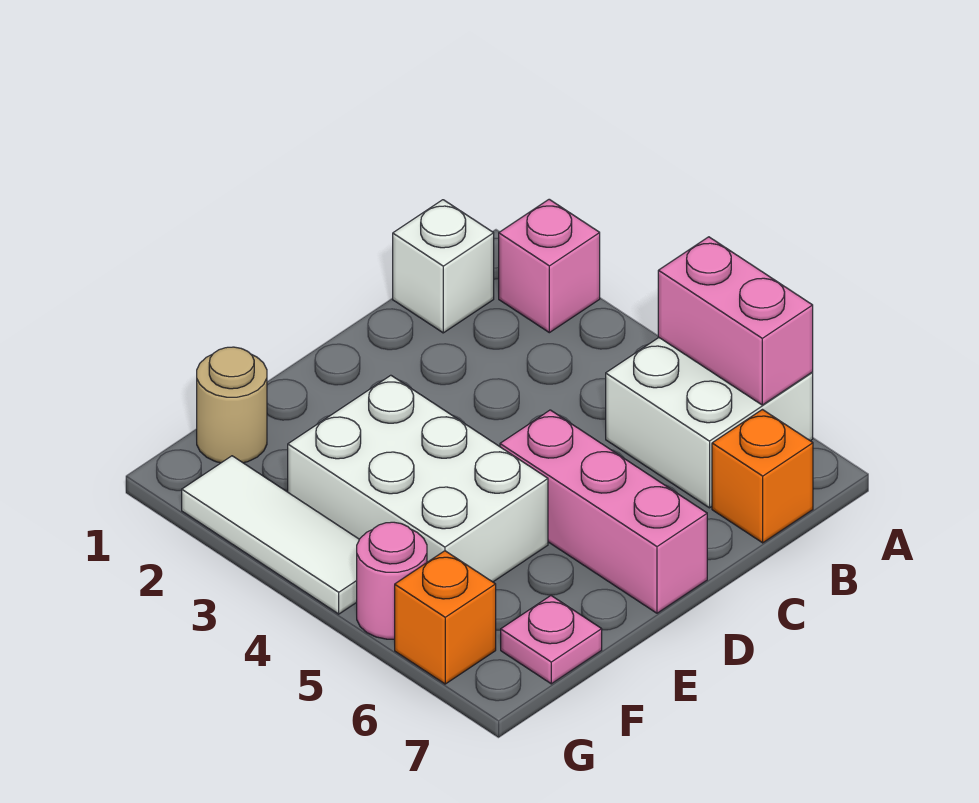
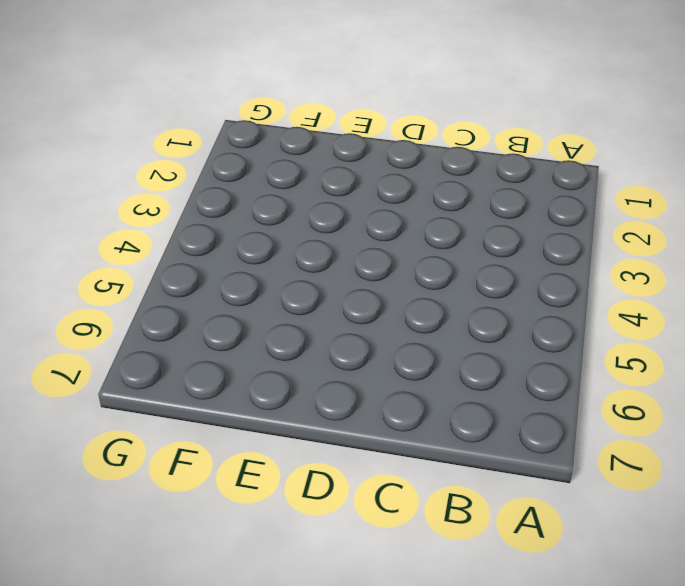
none -> pink 1x1 brick [499,199,600,333]
none -> white 2x2 brick [606,338,813,508]
none -> white 1x1 brick [393,200,494,333]

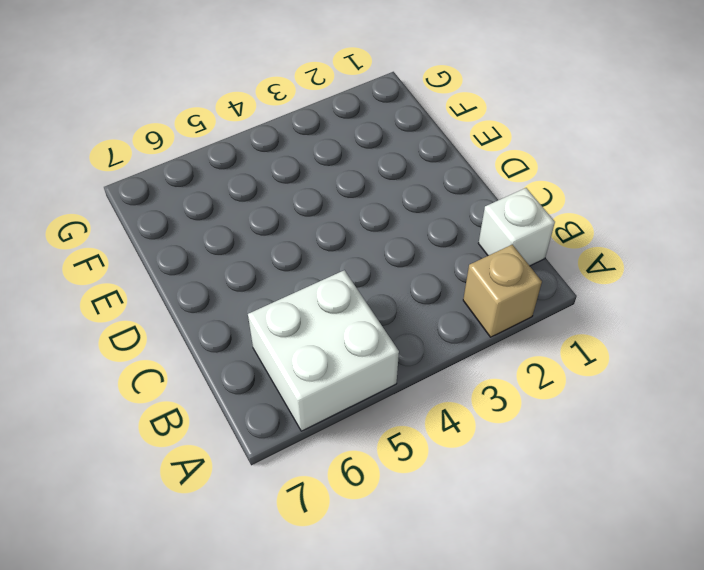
tan 1x1 brick [463,245,542,337] -> pink 1x1 brick [499,199,600,333]
none -> orange 1x1 brick [712,410,813,543]
none -> pink 1x3 brick [500,410,707,613]
none -> white 2x3 brick [288,375,548,582]

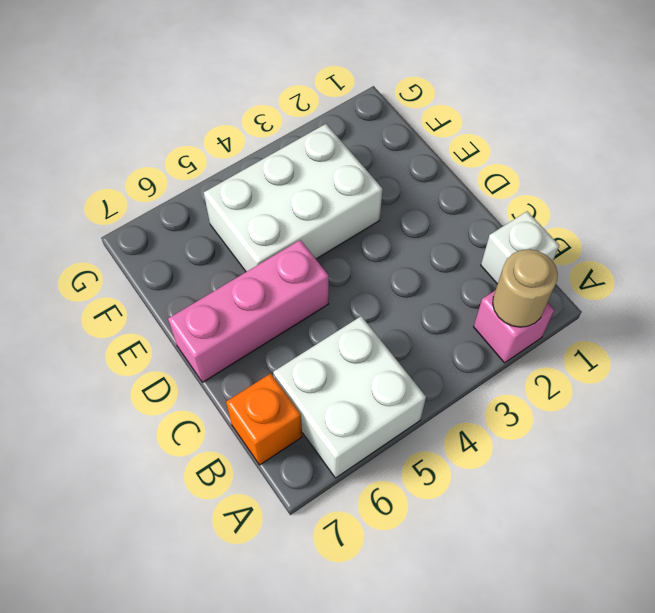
tan 1x1 round brick [493,249,558,327] -> tan 1x1 round brick moved to [197,347,267,463]
none -> pink 1x1 plate [501,596,602,684]
none -> white 1x3 tile [182,456,359,614]
none -> pink 1x1 round brick [357,522,427,639]

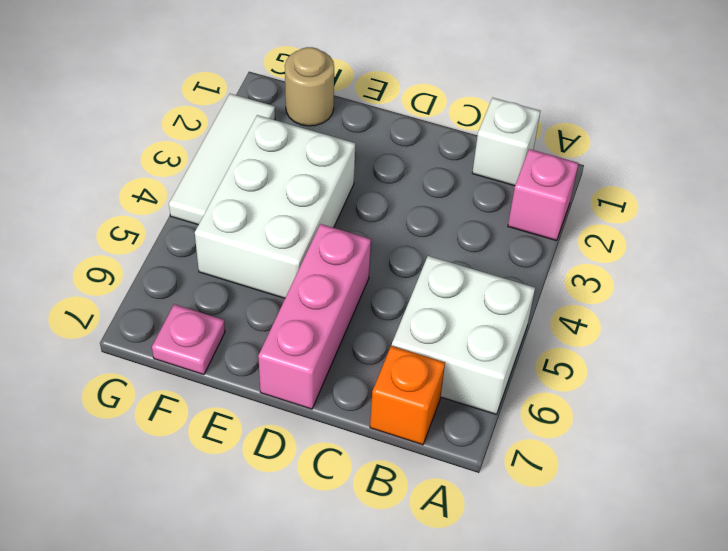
none -> pink 1x1 round brick [357,522,427,639]
none -> orange 1x1 brick [395,551,496,684]
none -> pink 1x2 brick [658,237,813,405]

